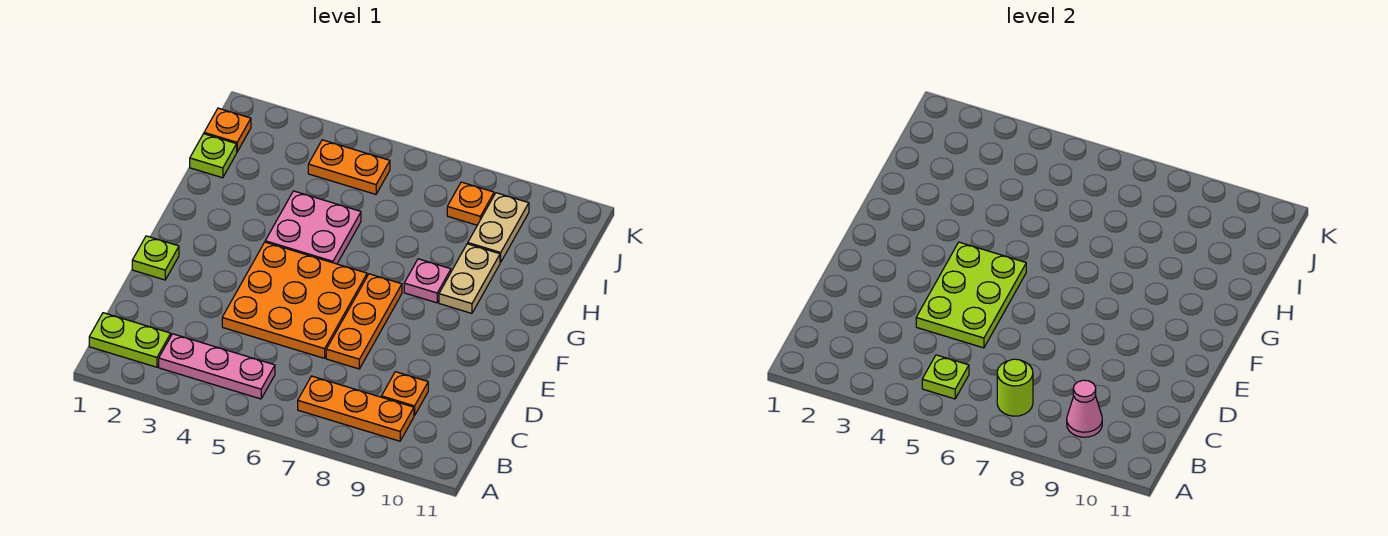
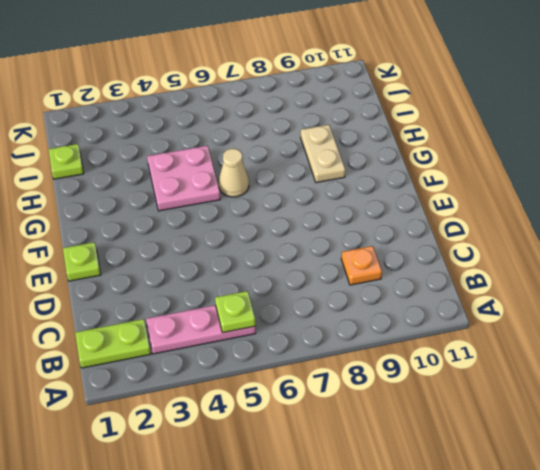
tan 1x1 cone [219,149,249,197] -> none
none -> orange 1x3 plate [298,376,414,441]
none -> orange 3x3 plate [222,242,367,358]
none -> orange 1x3 plate [326,274,402,369]

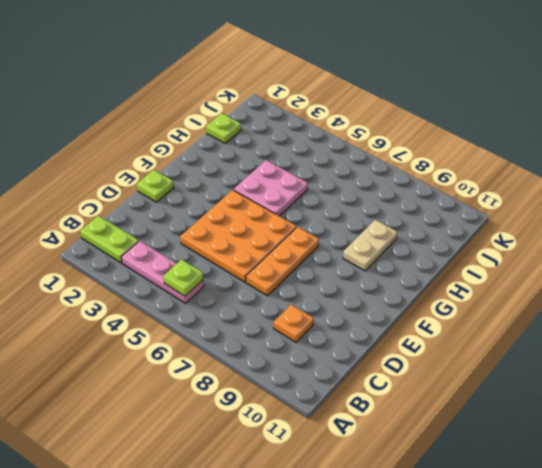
none -> orange 1x3 plate [298,376,414,441]
none -> pink 1x1 plate [404,259,451,303]
none -> tan 1x2 plate [468,193,529,262]

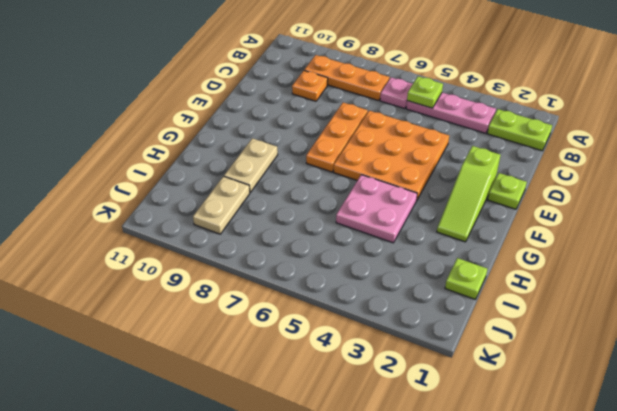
pink 1x1 plate [380,77,413,109] -> pink 1x1 plate moved to [404,259,451,303]
lime 1x3 slope [437,146,500,242] -> none
none -> orange 1x1 plate [204,108,251,152]
none -> orange 1x2 plate [308,140,390,194]
none -> orange 1x1 plate [447,182,494,225]

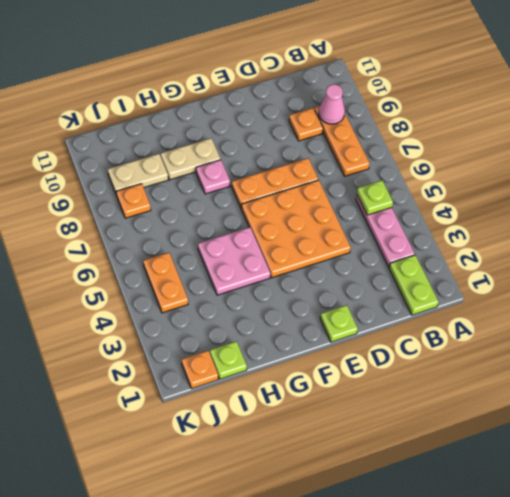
none -> lime 1x1 round brick [997,359,1033,416]
none -> lime 2x3 plate [916,242,1026,348]

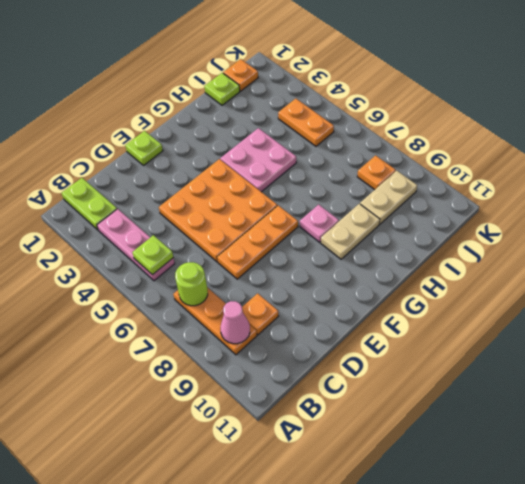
none -> lime 2x3 plate [916,242,1026,348]

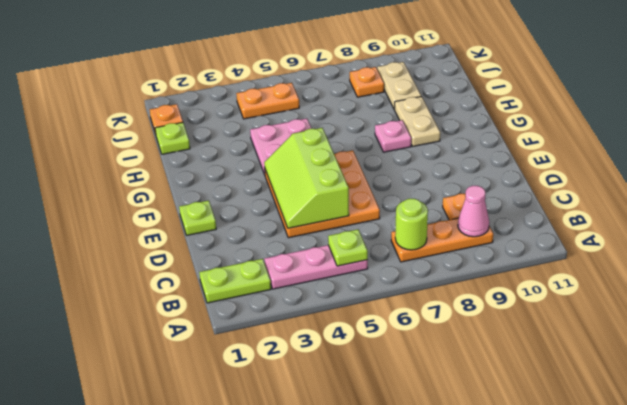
lime 2x3 slope [264,128,349,228] -> lime 2x3 plate [916,242,1026,348]
none -> orange 1x3 plate [326,274,402,369]

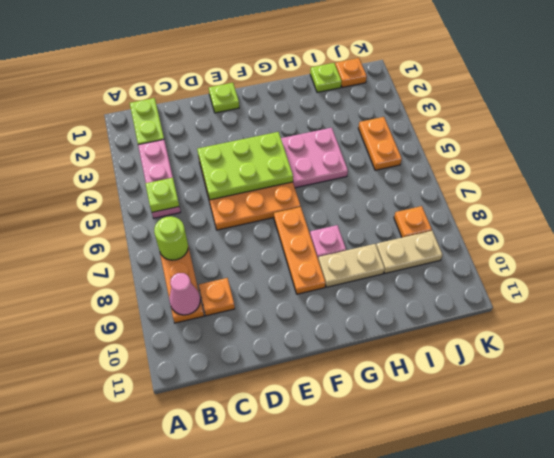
orange 1x3 plate [274,207,325,294] -> orange 1x3 plate turned to [326,274,402,369]

